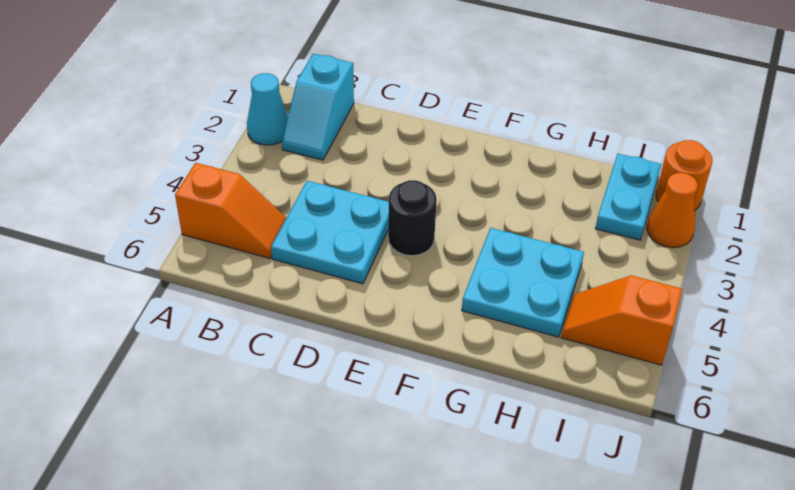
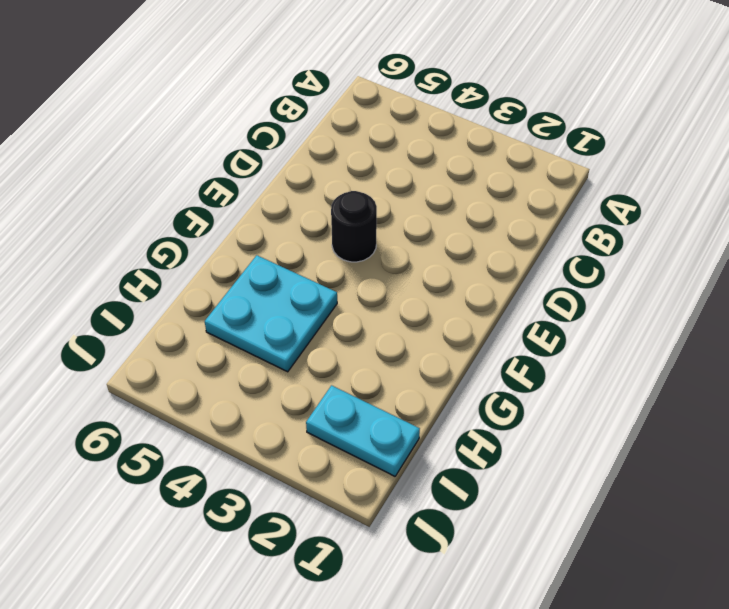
none -> cyan 1x1 cone [247,73,288,145]
none -> orange 1x2 slope [175,163,286,258]

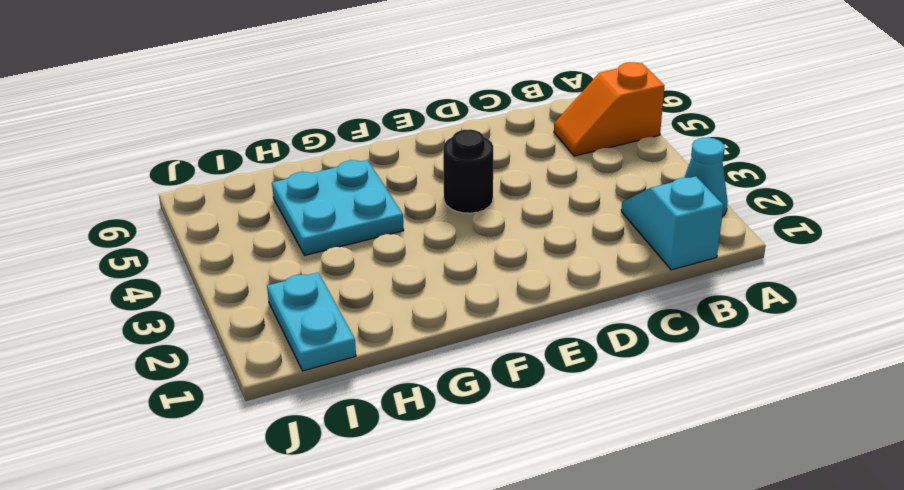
none -> cyan 2x2 plate [271,181,389,284]
none -> orange 1x2 slope [561,276,682,365]

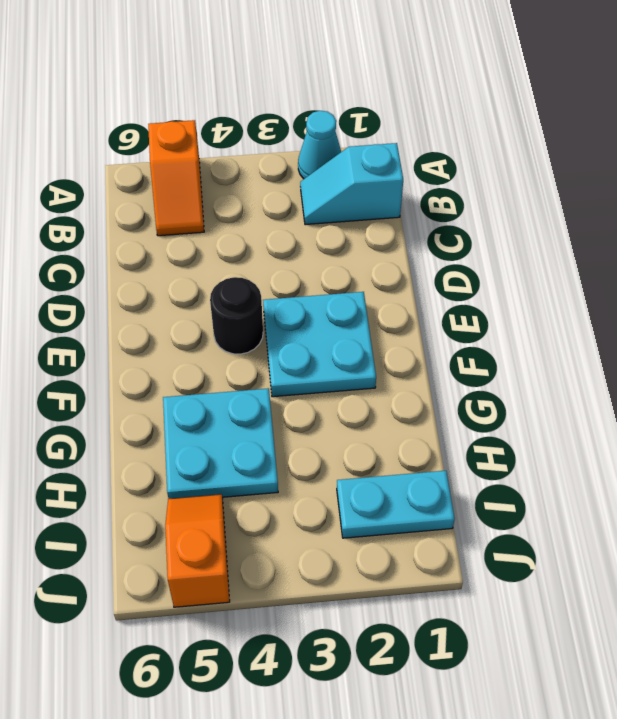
cyan 2x2 plate [263,292,376,397] -> cyan 2x2 plate moved to [271,181,389,284]
none -> orange 1x1 round brick [656,140,712,211]
none -> orange 1x1 cone [647,173,698,248]

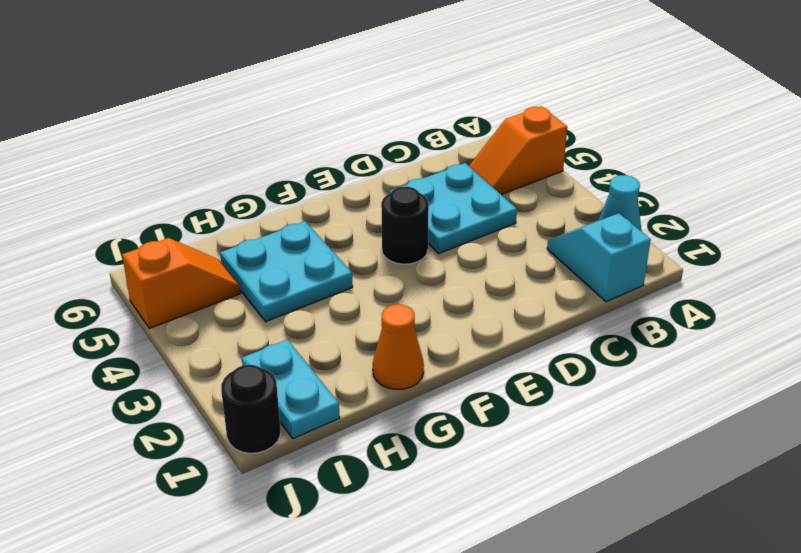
orange 1x1 cone [373,304,424,389] -> orange 1x1 cone moved to [647,173,698,248]
black 1x1 round brick [221,365,280,453] -> orange 1x1 round brick [656,140,712,211]

